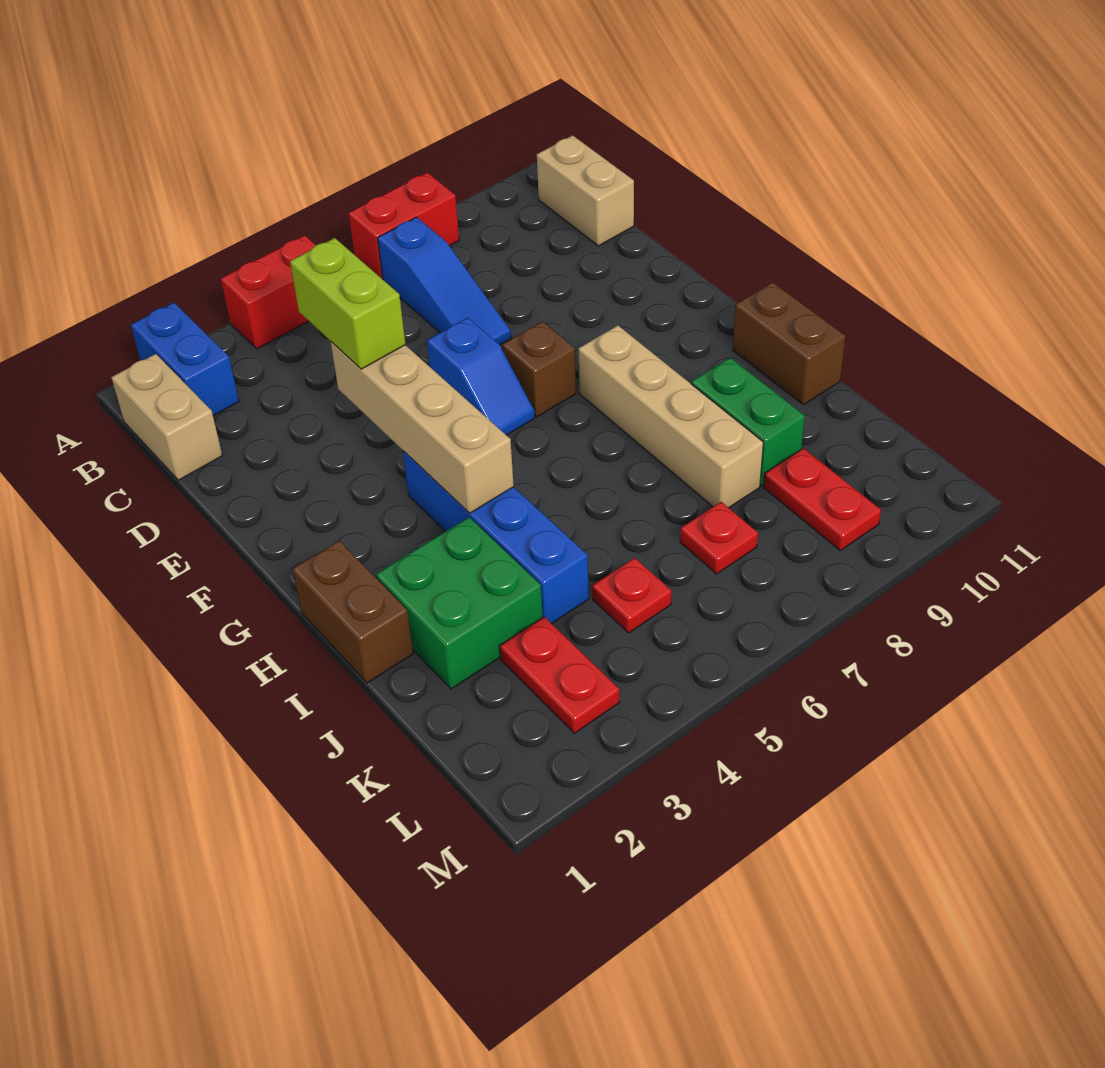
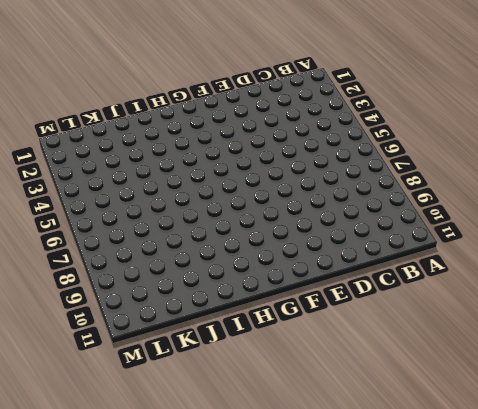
none -> blue 1x2 brick [131,303,239,416]
none -> red 1x2 brick [221,235,316,349]
none -> red 1x2 brick [349,172,459,279]

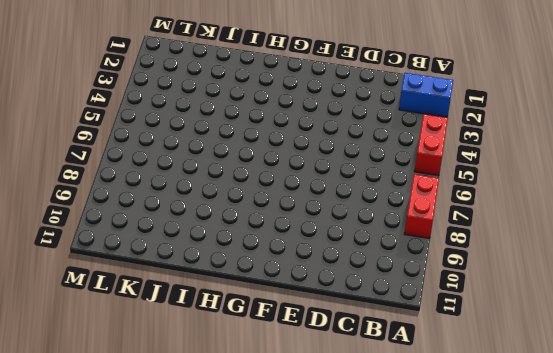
none -> tan 1x2 brick [111,354,222,480]
none -> blue 1x3 slope [378,217,511,345]
none -> tan 1x2 brick [537,135,634,246]

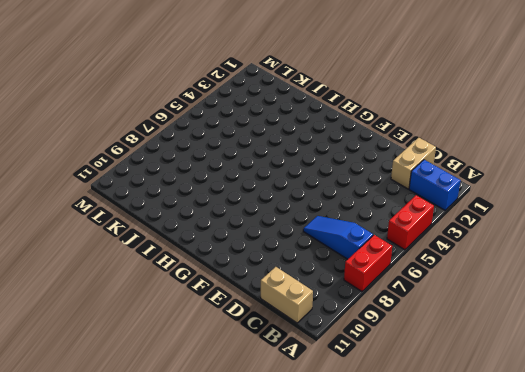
tan 1x2 brick [391,138,436,189] -> tan 1x2 brick turned to [111,354,222,480]
none -> blue 1x2 slope [427,318,535,435]
none -> brown 1x1 brick [502,322,576,417]
none -> blue 1x4 brick [403,451,589,624]

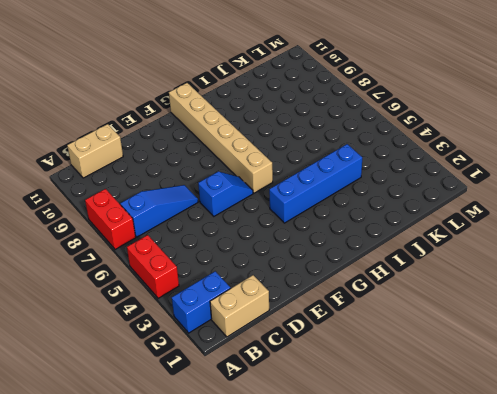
tan 1x6 brick [169,83,273,193] -> tan 1x4 brick [578,325,763,508]
none -> brown 1x1 brick [502,322,576,417]
none -> brown 1x2 brick [292,541,413,683]
none -> brown 1x2 brick [733,282,845,405]

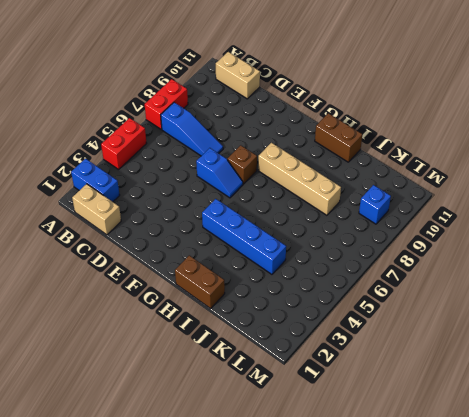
blue 1x1 brick [359,185,391,224] -> red 1x2 plate [764,448,881,550]
none -> green 2x2 brick [376,517,543,689]
none -> green 1x2 brick [691,358,805,486]
none -> red 1x2 plate [500,617,619,733]

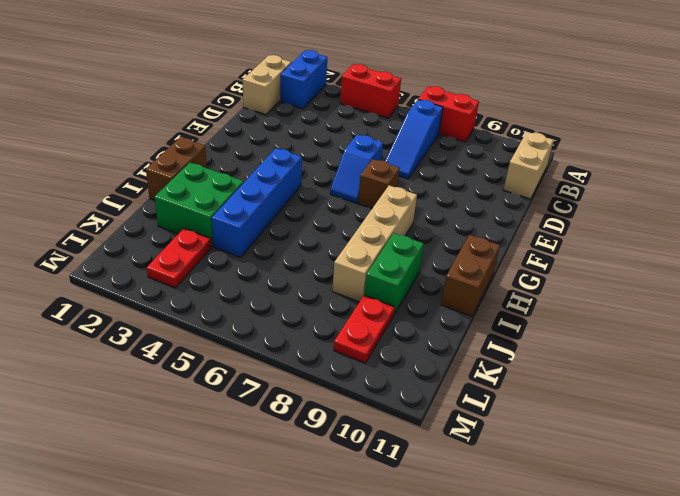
none -> red 1x1 plate [592,558,671,633]
none -> red 1x1 plate [680,502,758,574]
none -> tan 1x4 brick [331,342,514,513]

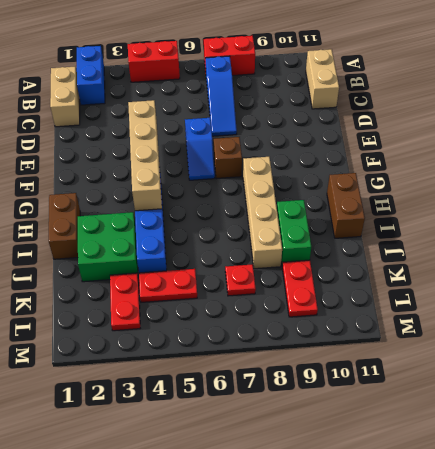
red 1x2 plate [139,269,197,302] -> red 1x1 plate [592,558,671,633]
none -> lime 1x2 brick [290,238,405,369]

